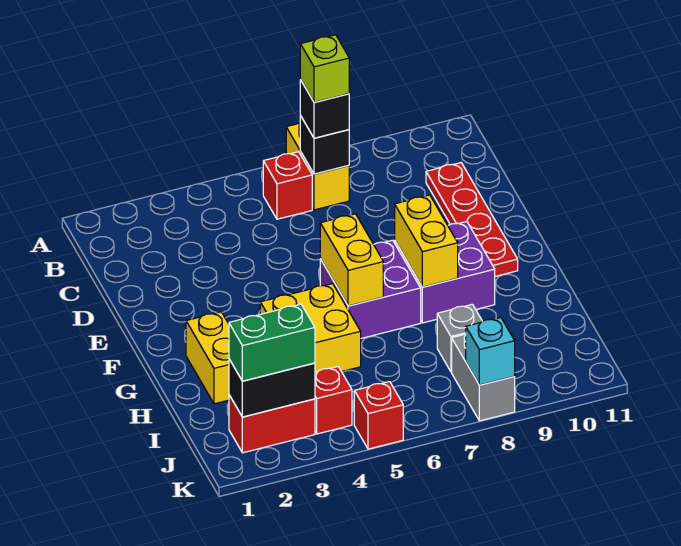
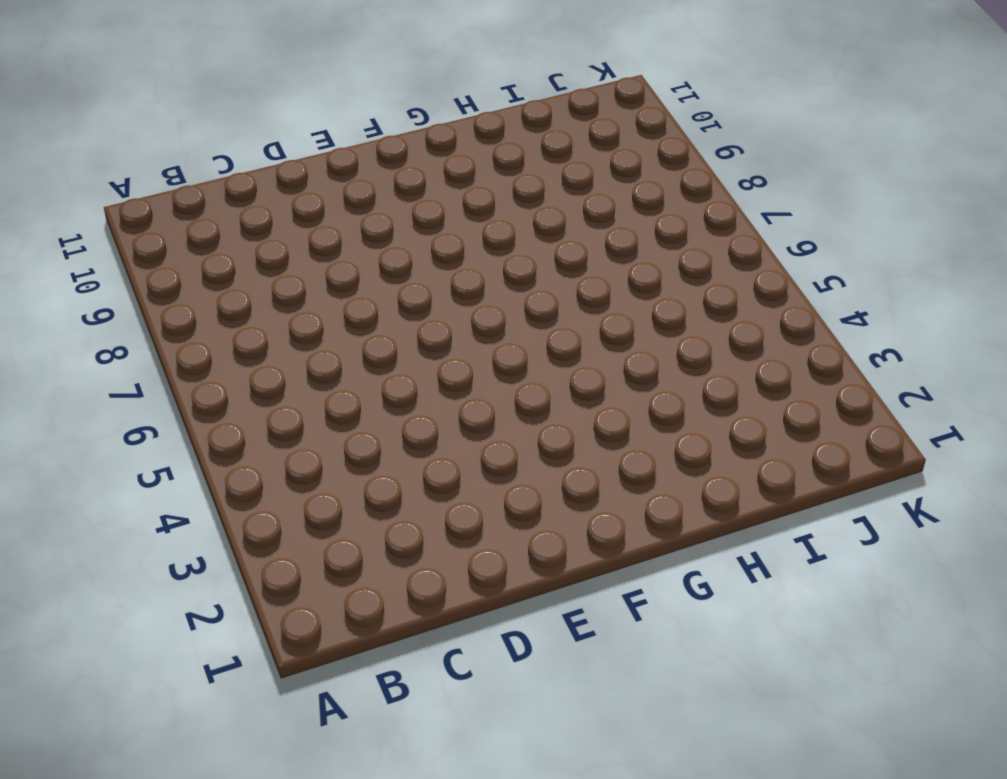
none -> yellow 1x2 brick [286,123,349,210]
none -> red 1x1 brick [263,152,312,219]
none -> red 1x4 plate [426,163,518,276]

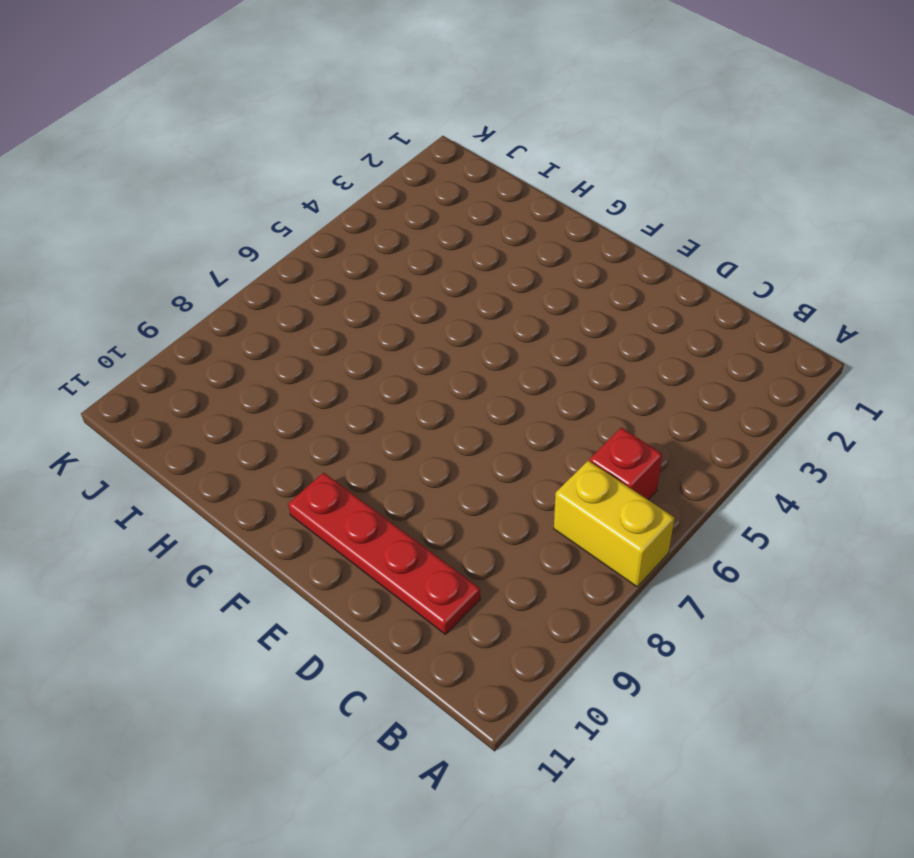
none -> purple 2x2 brick [320,240,421,338]
none -> purple 2x2 brick [395,222,495,323]
none -> yellow 1x2 brick [186,312,229,404]

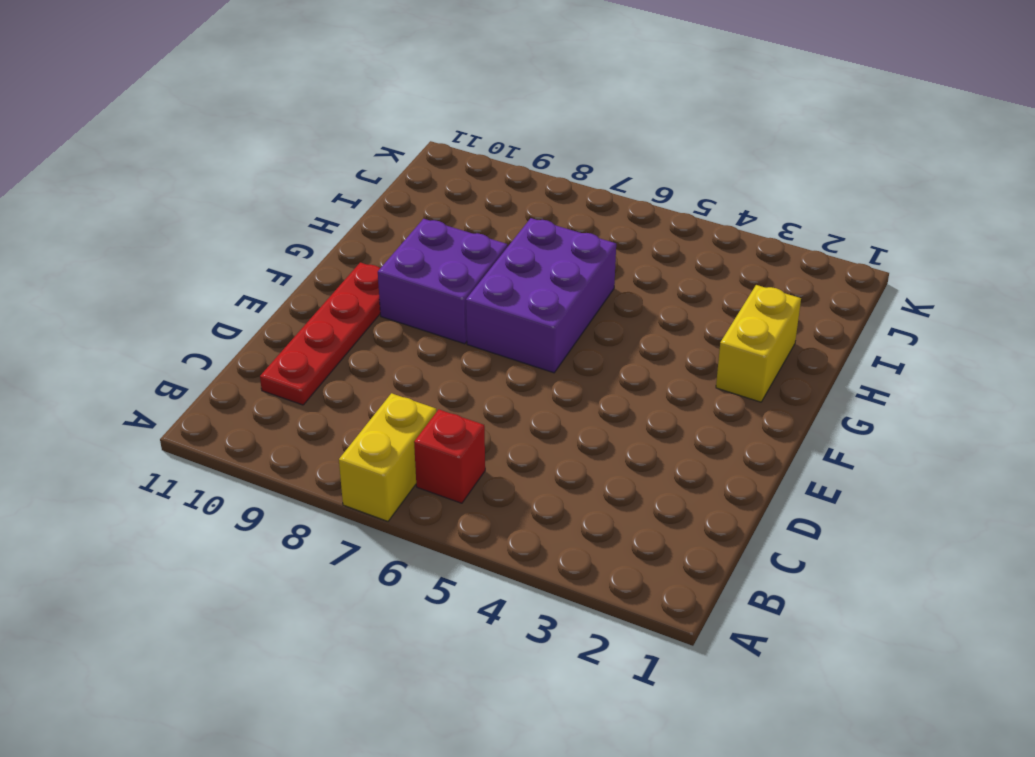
purple 2x3 brick [466,218,616,373] -> purple 2x2 brick [320,240,421,338]
none -> yellow 2x2 brick [260,284,361,372]
none -> grey 1x1 brick [437,304,482,372]
none -> red 1x2 brick [229,395,315,453]

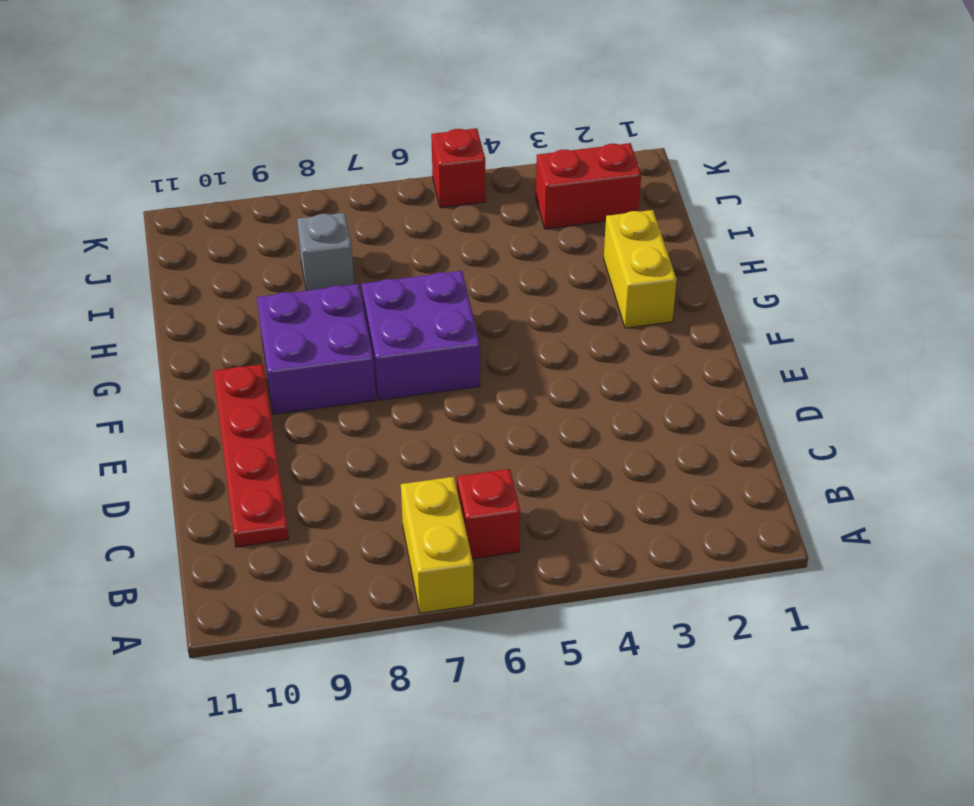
none -> yellow 2x2 brick [260,284,361,372]
none -> red 1x1 brick [315,367,352,434]
none -> grey 1x2 brick [452,334,515,421]

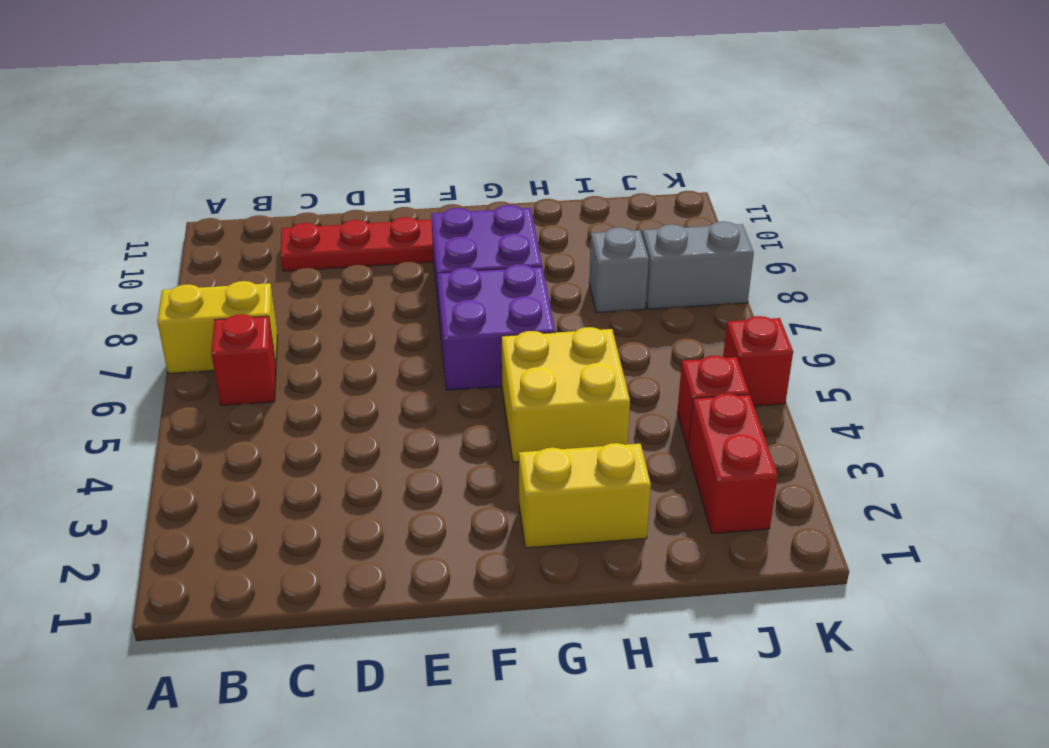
none -> black 1x1 brick [300,116,349,174]
none -> yellow 1x2 brick [320,214,383,306]
none -> yellow 1x2 brick [395,195,458,287]

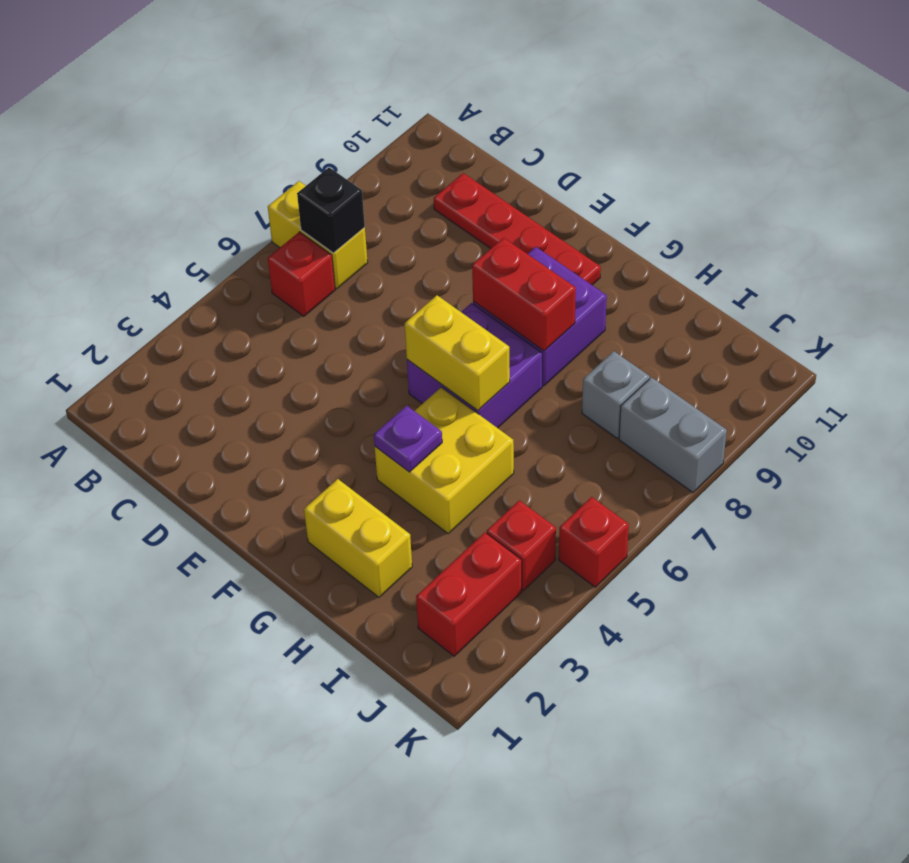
red 1x2 brick [472,238,576,351] -> yellow 1x2 brick [395,195,458,287]
purple 1x1 plate [374,406,442,472] -> none
none -> black 1x2 brick [229,359,315,417]
none -> cyan 1x1 brick [466,318,515,385]
none -> black 1x1 brick [300,80,349,138]

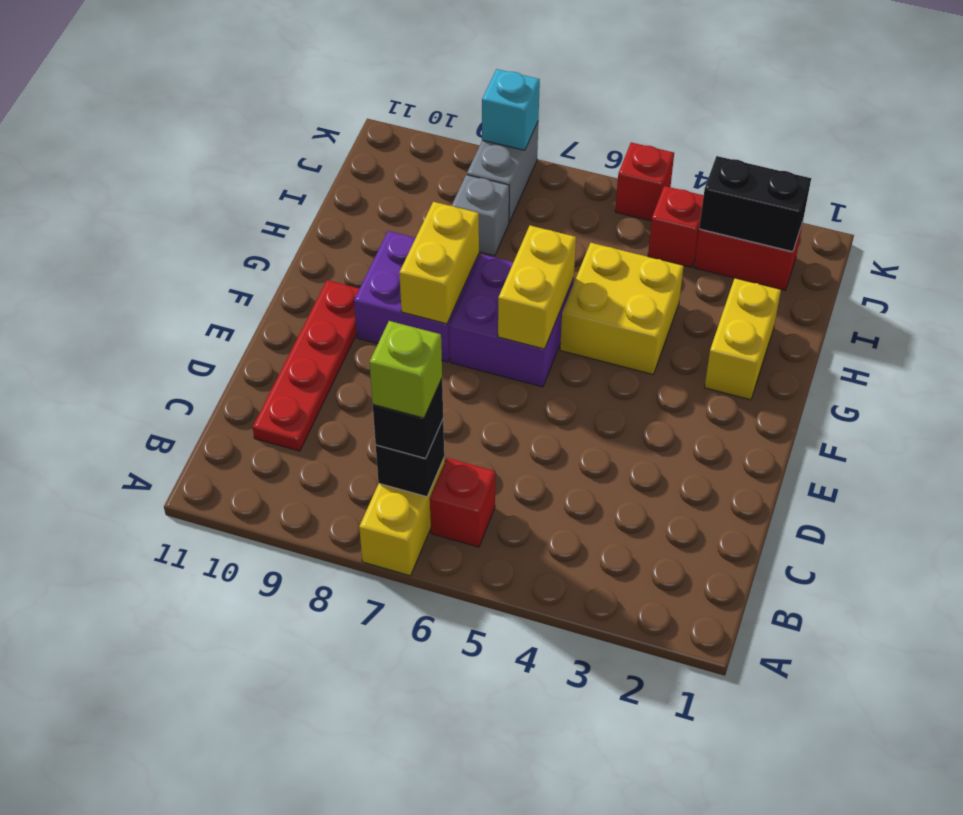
none -> green 1x2 brick [229,304,315,381]

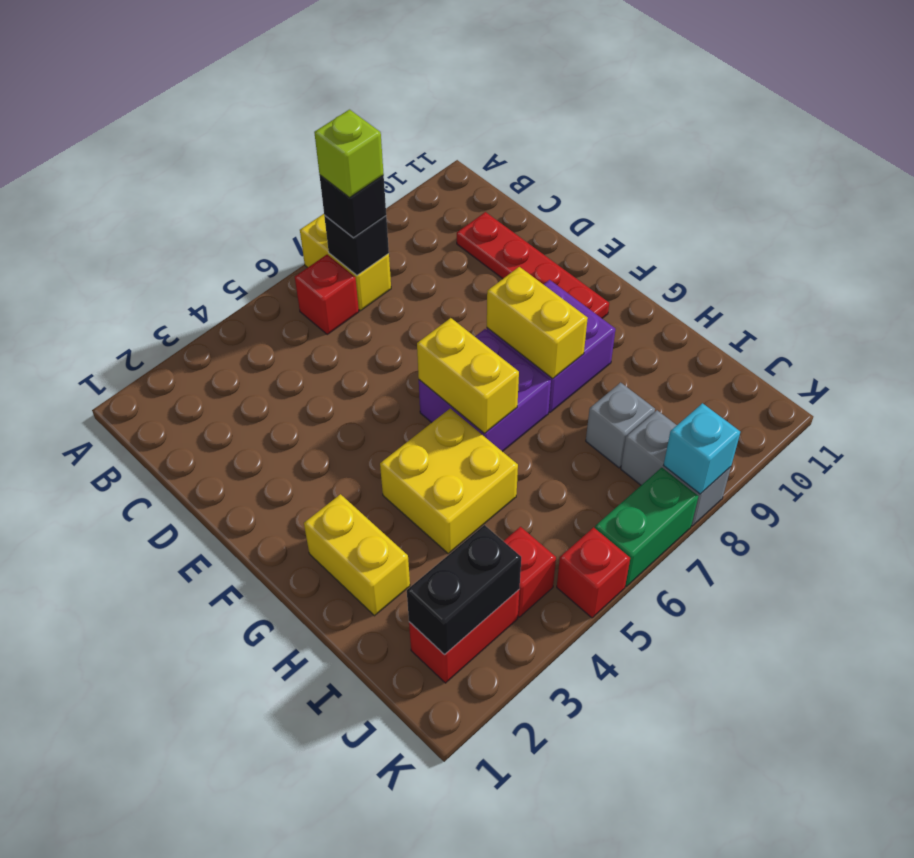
green 1x2 brick [595,468,698,586] -> green 1x2 brick moved to [229,304,315,381]

